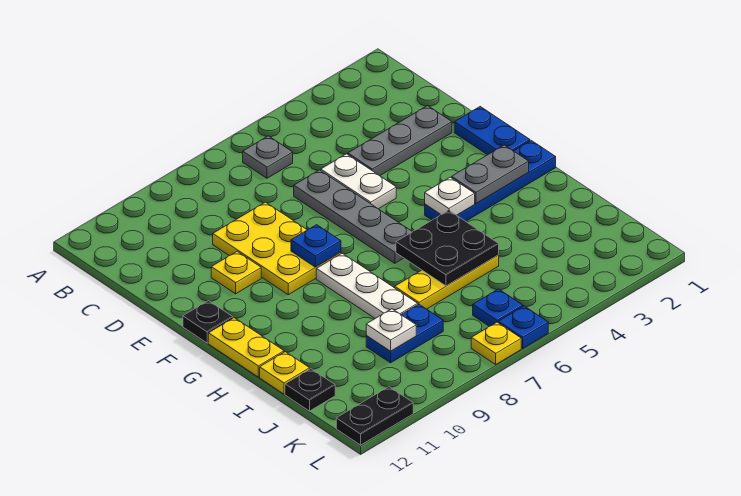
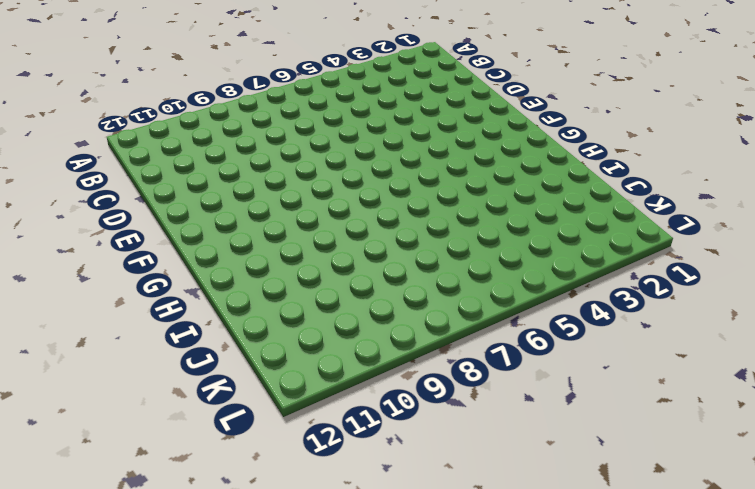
none -> grey 1x1 plate [243,136,293,178]
none -> grey 1x3 plate [348,106,452,176]
none -> white 1x2 plate [321,154,396,209]

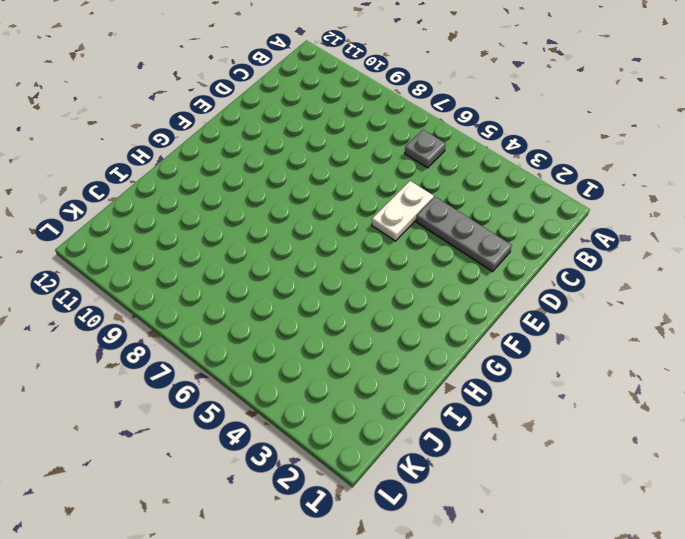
none -> grey 1x4 plate [294,170,412,263]
none -> yellow 2x3 plate [213,202,341,295]
none -> blue 1x2 plate [454,107,530,155]

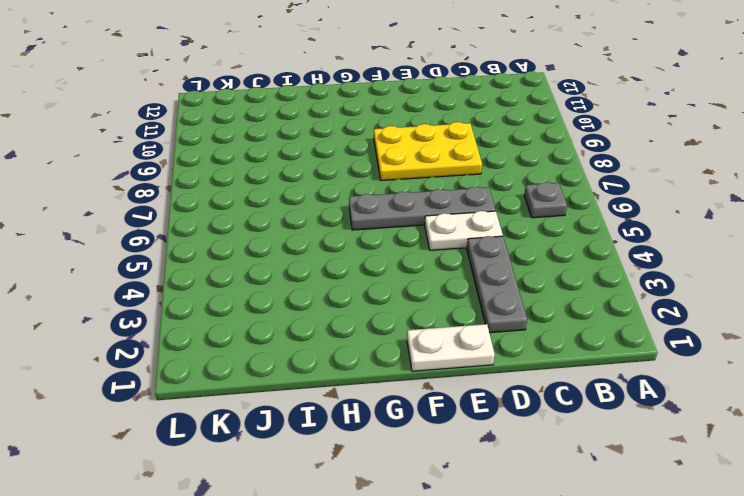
white 1x2 plate [407,324,495,371] -> blue 1x2 plate [454,107,530,155]
none -> yellow 1x1 plate [211,252,261,294]
none -> black 1x1 plate [183,301,233,343]
none -> blue 1x4 plate [425,141,556,221]

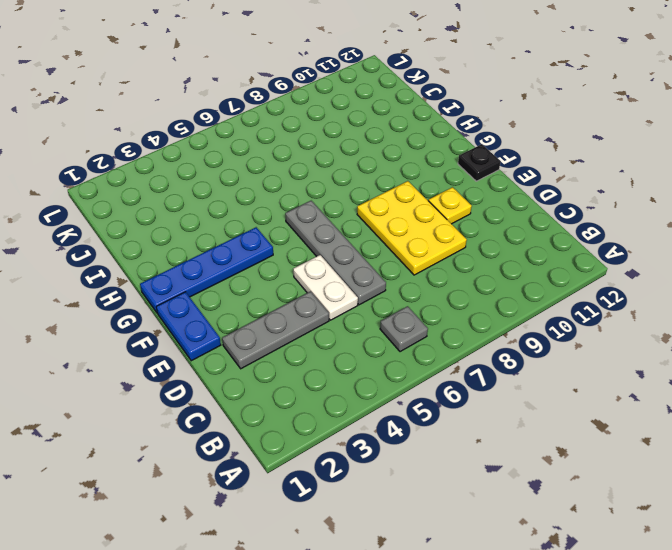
none -> white 1x3 plate [316,253,418,318]
none -> yellow 1x2 plate [208,318,284,377]
none -> yellow 1x3 plate [395,255,499,309]

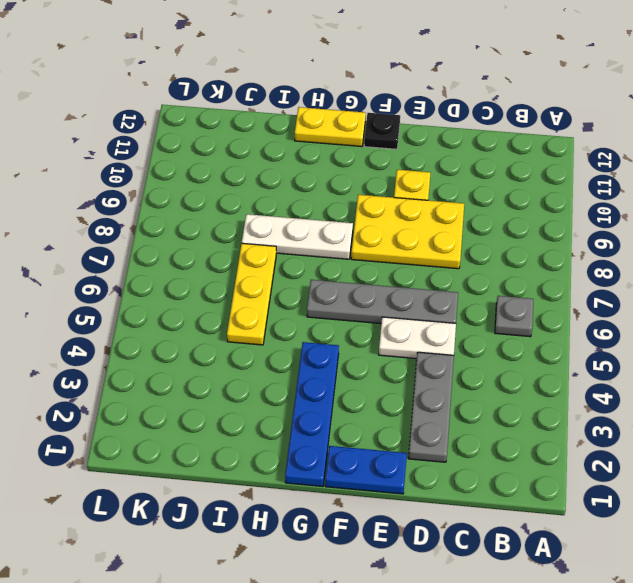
none -> yellow 1x1 plate [260,352,310,394]
none -> blue 1x2 plate [366,304,443,363]
none -> black 1x1 plate [285,369,335,411]

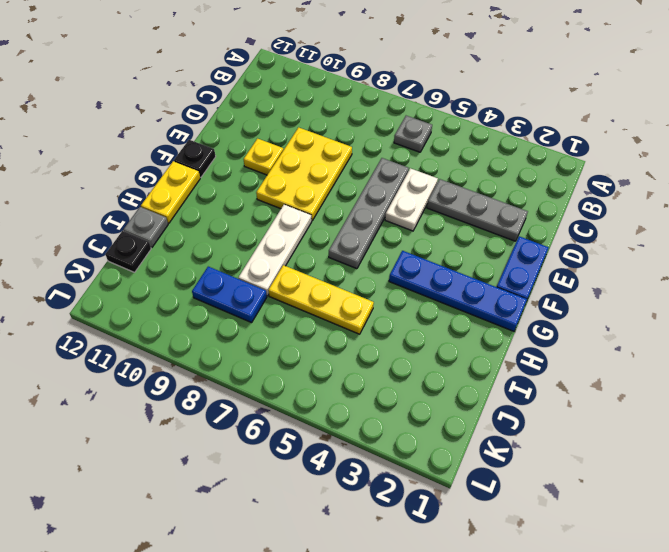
grey 1x1 plate [123,207,168,247] -> yellow 1x1 plate [260,352,310,394]
none -> blue 1x1 plate [473,289,523,326]
none -> blue 1x1 plate [498,306,548,348]
none -> yellow 1x1 plate [471,322,521,364]

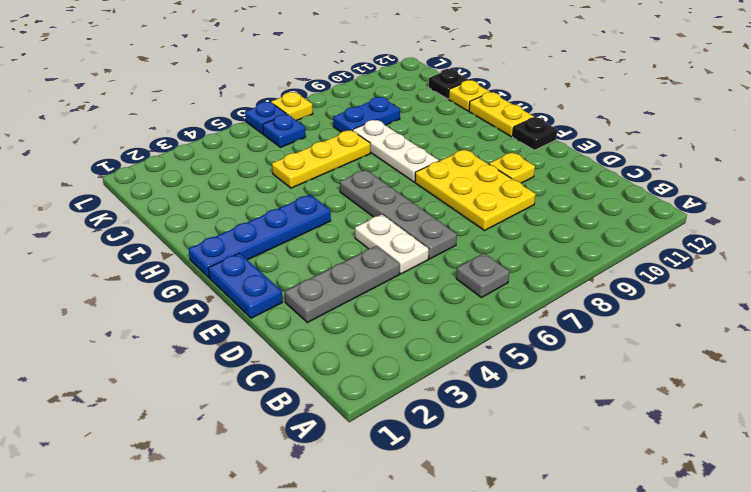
none -> black 1x2 plate [336,387,413,445]
none -> blue 1x1 plate [291,225,341,267]
none -> grey 1x2 plate [452,145,529,204]

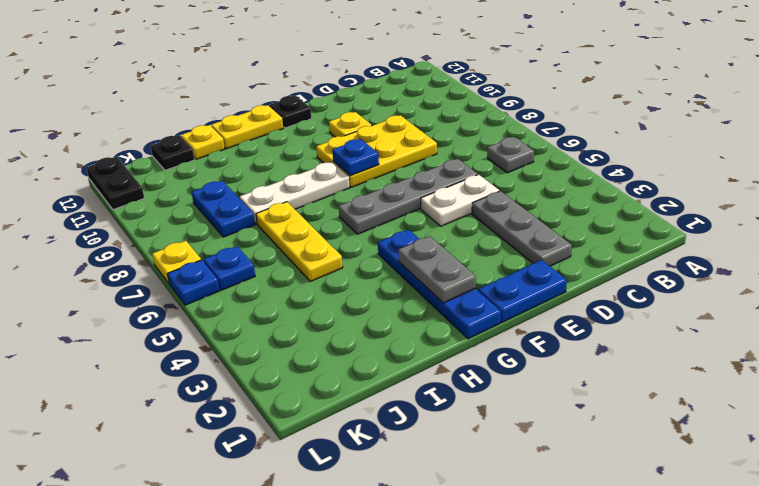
none -> white 1x1 plate [425,177,475,215]
none -> black 2x2 plate [396,210,499,286]
none -> white 1x1 plate [366,309,416,351]

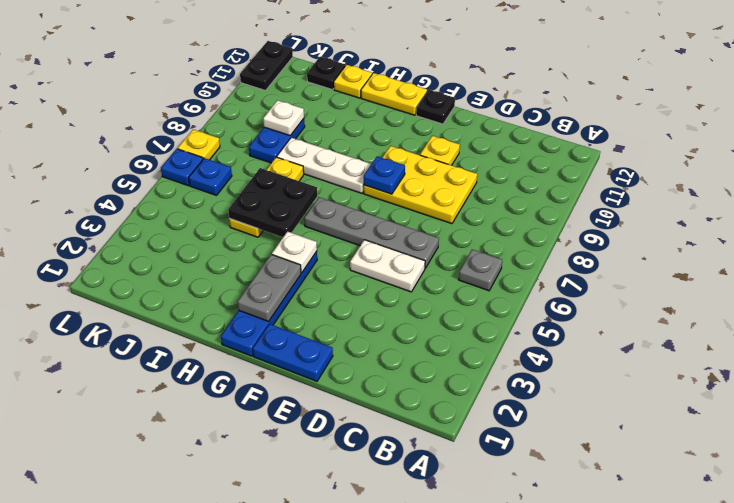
none -> grey 1x3 plate [348,106,452,176]

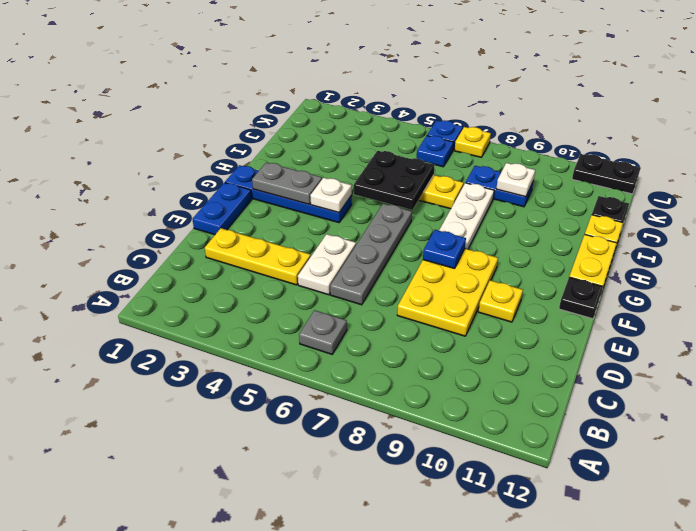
yellow 1x3 plate [205,228,311,285] -> grey 1x3 plate [348,106,452,176]

